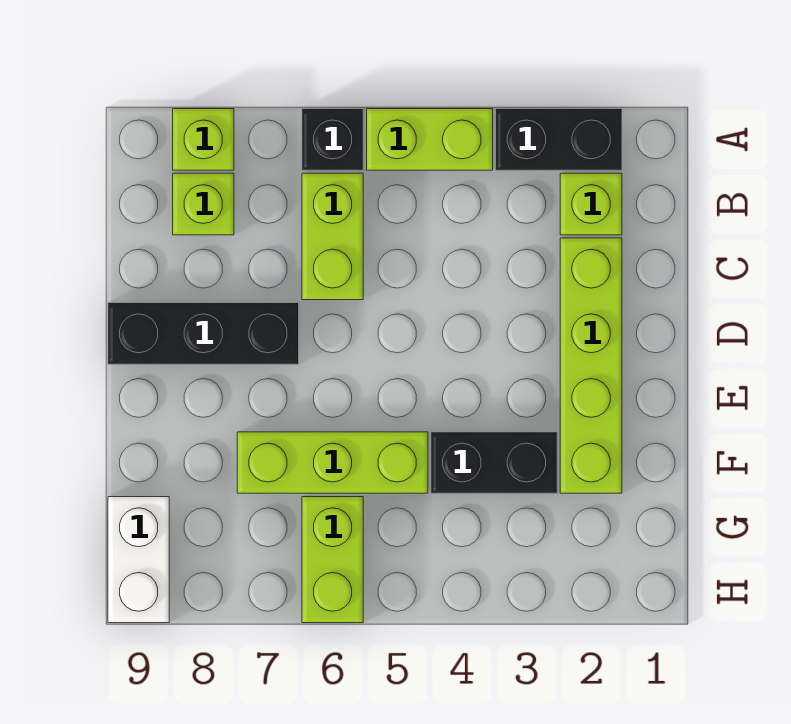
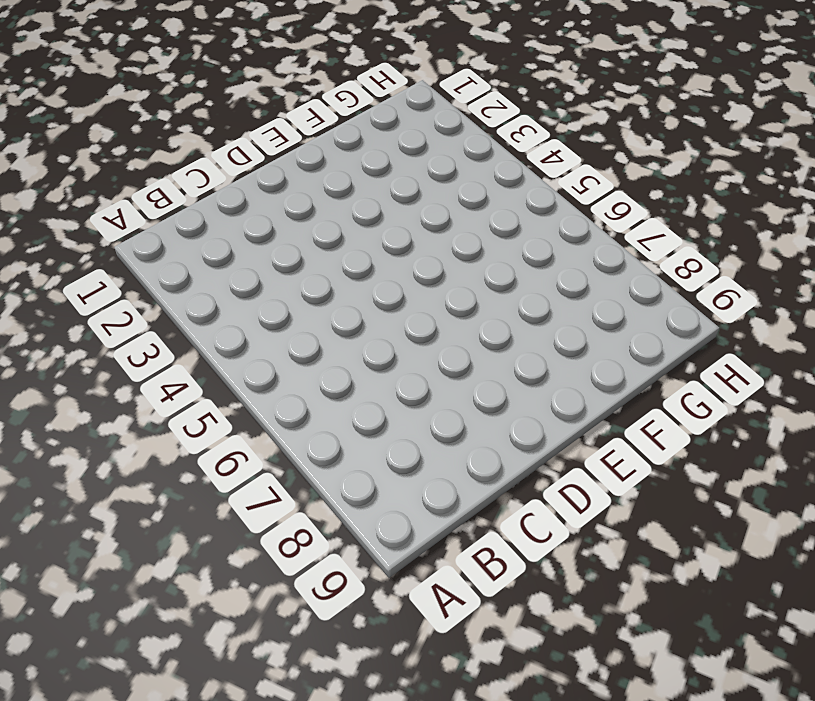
none -> black 1x2 brick [496,109,622,170]
none -> lime 1x2 brick [367,109,493,170]
none -> black 1x1 brick [302,109,363,170]

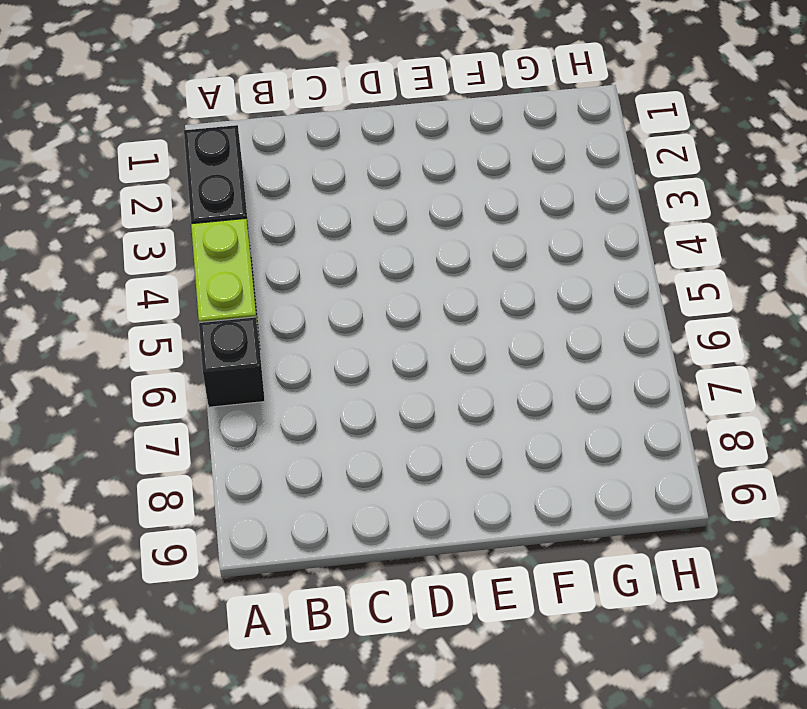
none -> lime 1x1 brick [173,109,234,170]
none -> lime 1x1 brick [560,173,622,235]
none -> lime 1x2 brick [302,173,363,300]

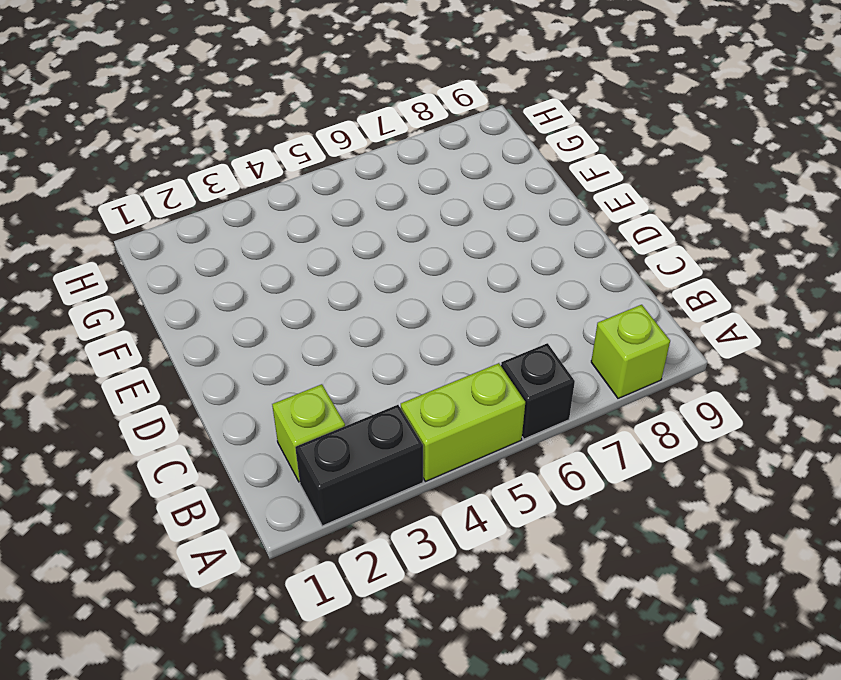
none -> lime 1x2 brick [302,173,363,300]
none -> lime 1x1 brick [173,173,234,235]
none -> lime 1x4 brick [560,238,622,493]

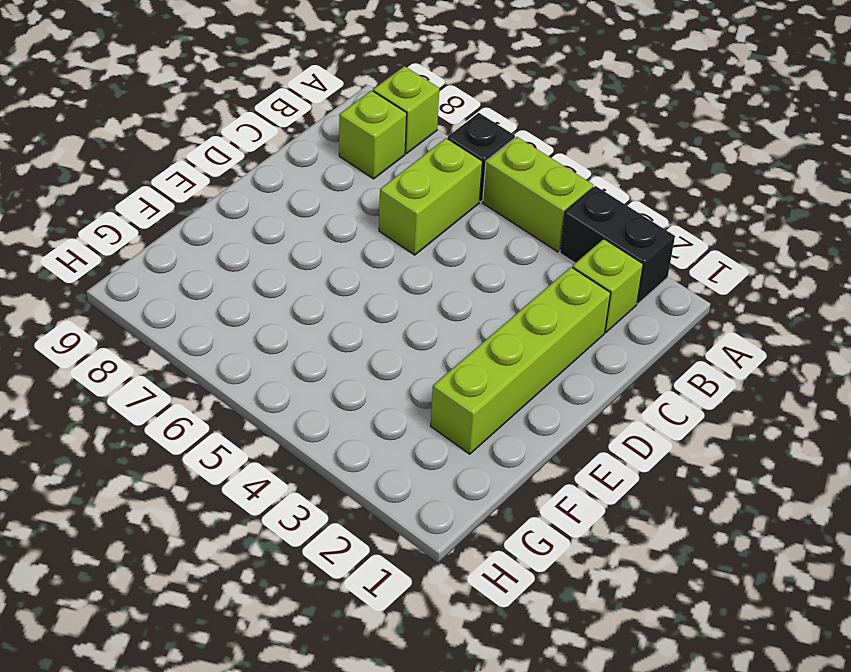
none -> black 1x3 brick [108,303,299,364]
none -> black 1x2 brick [431,432,557,493]
none -> lime 1x3 brick [237,432,428,493]

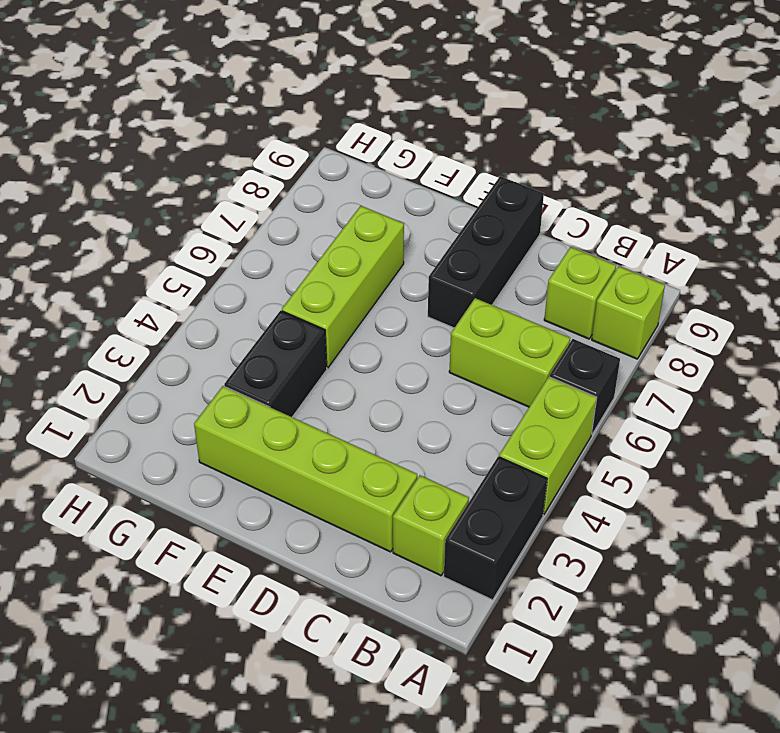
none -> lime 1x2 brick [302,497,363,623]
none -> white 1x2 brick [108,497,169,623]

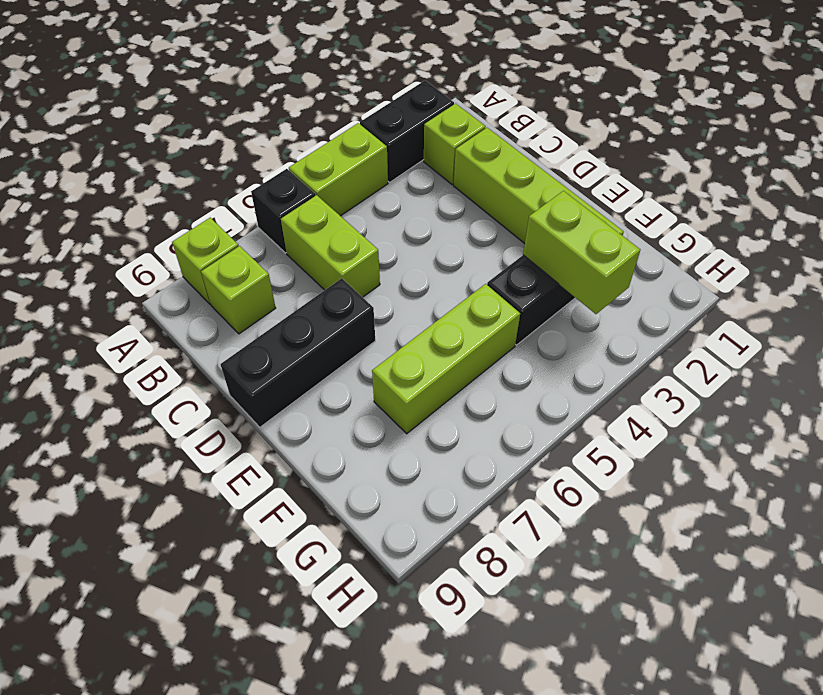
lime 1x2 brick [523,191,640,314] -> lime 1x2 brick moved to [302,497,363,623]
none -> white 1x2 brick [108,497,169,623]

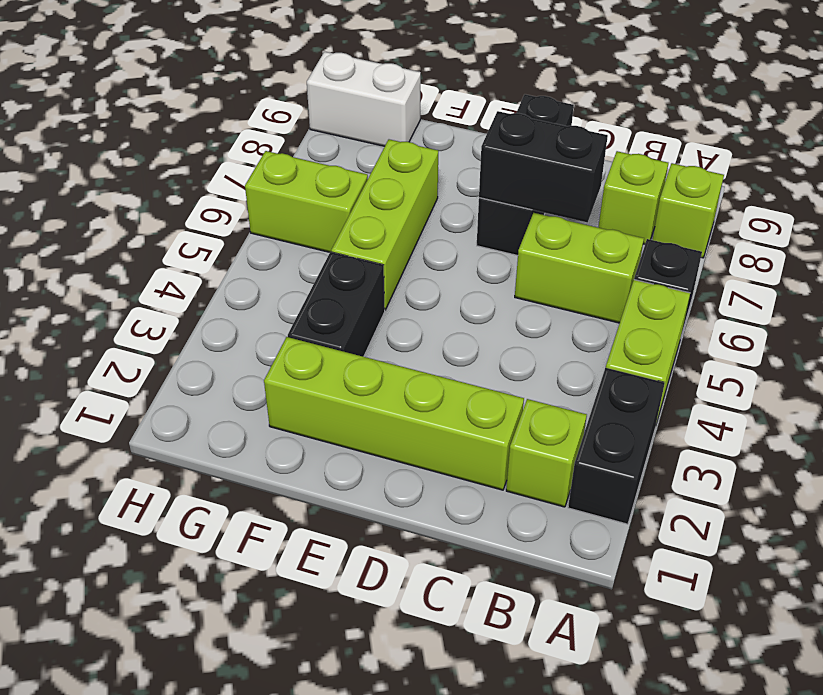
black 1x2 brick [479,111,608,223] -> none

